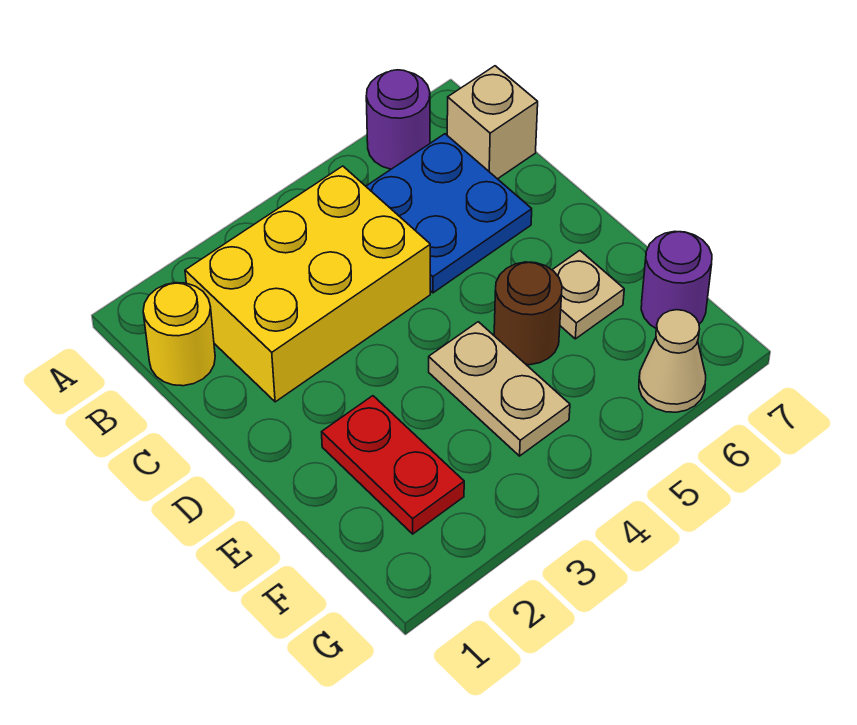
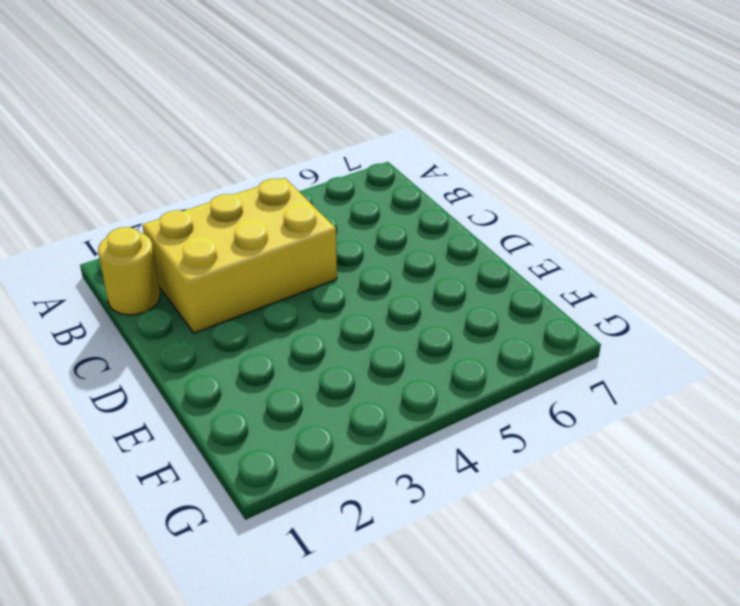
none -> purple 1x1 round brick [366,70,430,169]
none -> blue 2x2 plate [366,134,532,293]

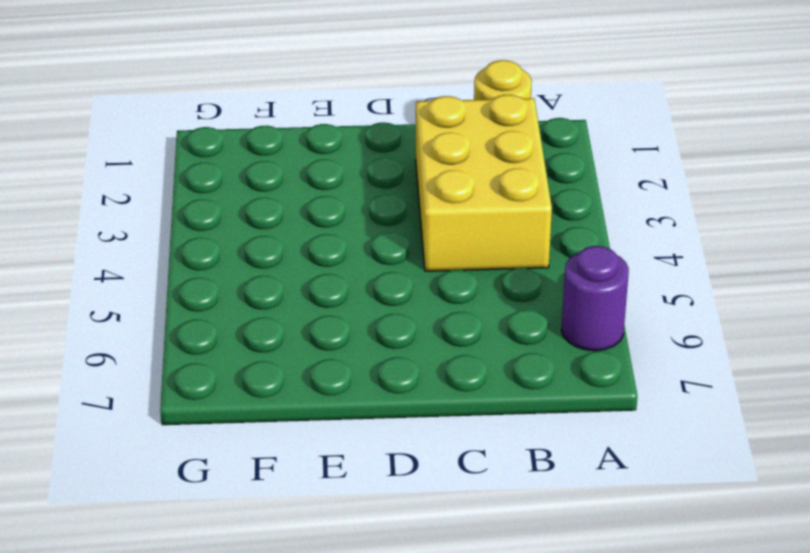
none -> blue 2x2 plate [366,134,532,293]
none -> tan 1x1 brick [447,66,538,179]

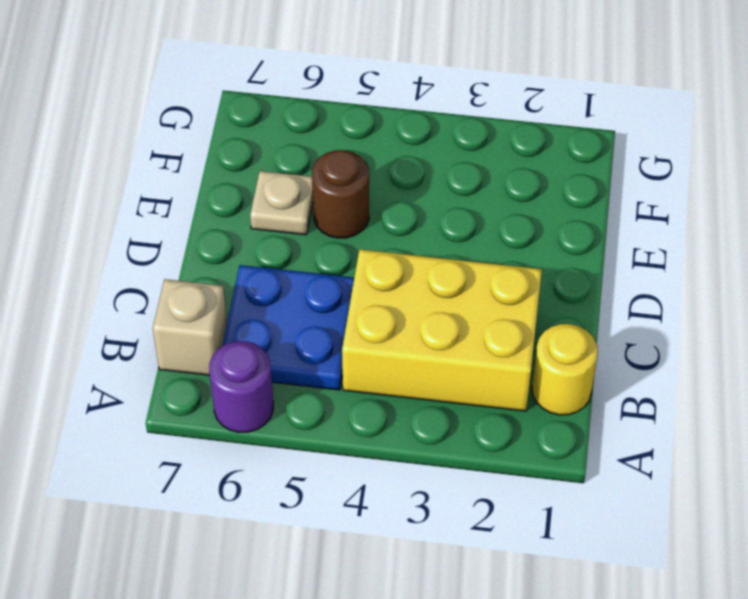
none -> red 1x2 plate [322,396,464,534]
none -> tan 1x2 plate [429,322,570,456]

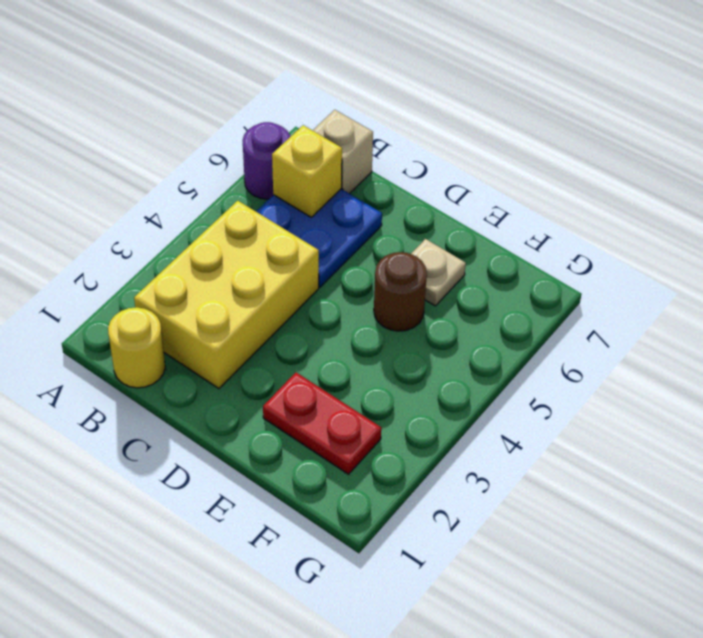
yellow 1x1 brick [272,125,342,217] -> none
none -> tan 1x2 plate [429,322,570,456]
none -> purple 1x1 round brick [641,231,712,328]

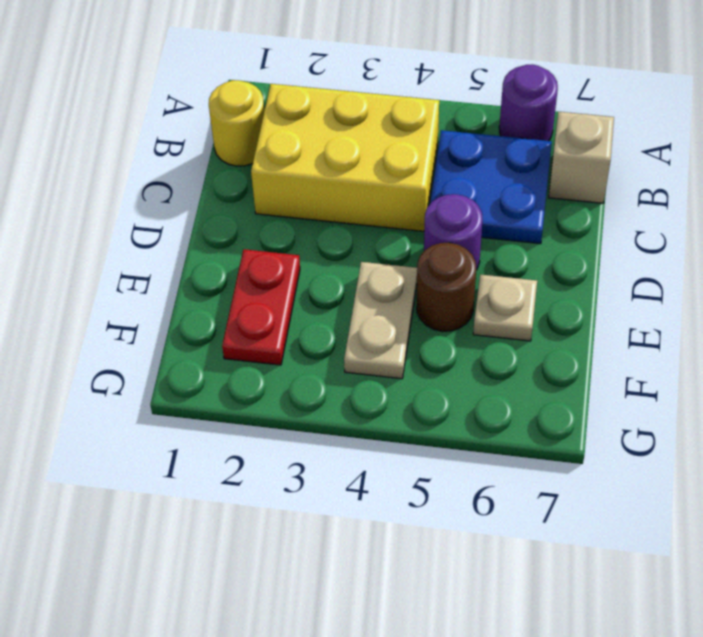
purple 1x1 round brick [424,194,483,270] -> purple 1x1 round brick moved to [641,231,712,328]
none -> tan 1x1 cone [639,310,706,412]

